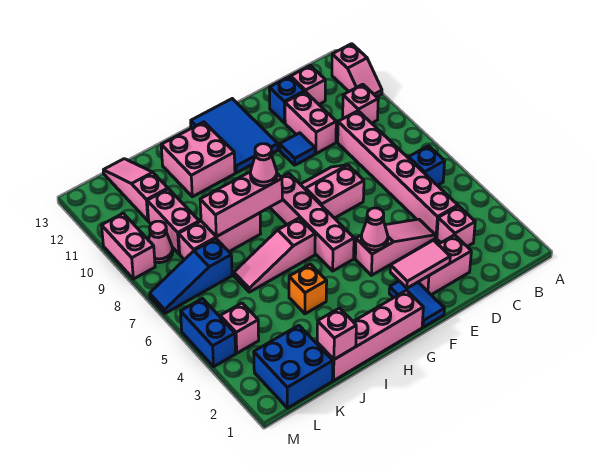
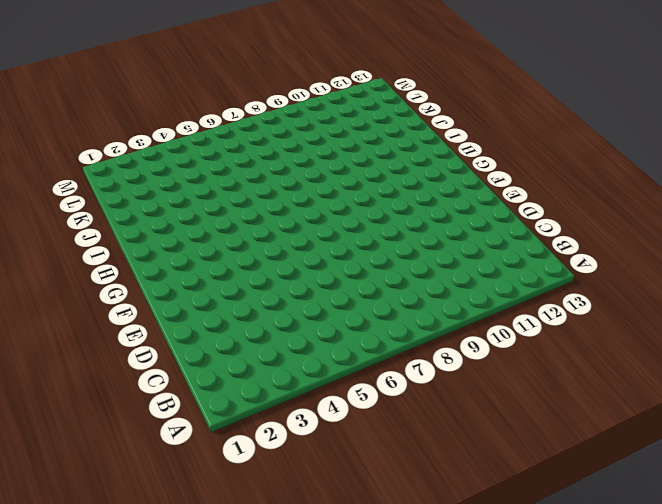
none -> pink 1x2 slope [332,44,382,97]
none -> blue 1x1 brick [409,146,445,185]
none -> pink 1x1 brick [343,84,378,123]
none -> pink 1x1 brick [437,206,475,246]

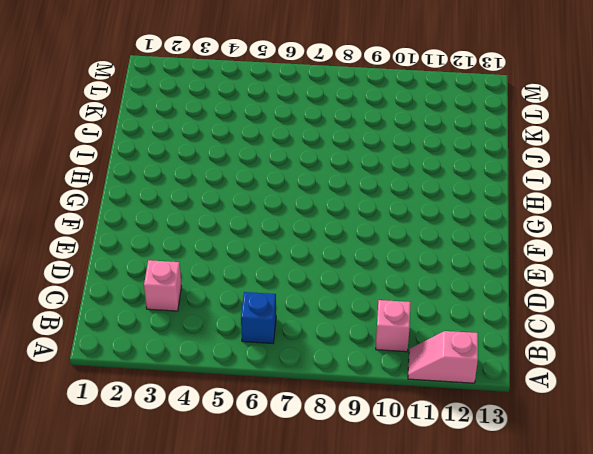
none -> pink 1x6 brick [338,111,458,238]
none -> pink 1x1 brick [291,65,325,104]
none -> pink 1x2 brick [419,235,471,295]
none -> pink 1x3 slope [355,219,435,275]

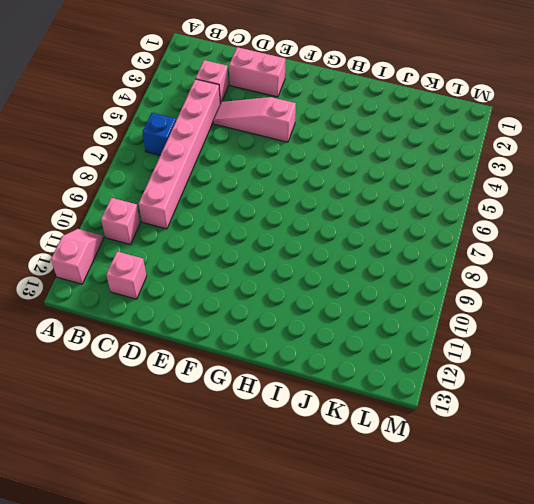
none -> pink 1x2 brick [285,92,336,154]
none -> blue 1x1 brick [269,77,304,123]
none -> pink 2x2 slope [300,165,364,218]
none -> blue 1x1 tile [280,133,315,165]

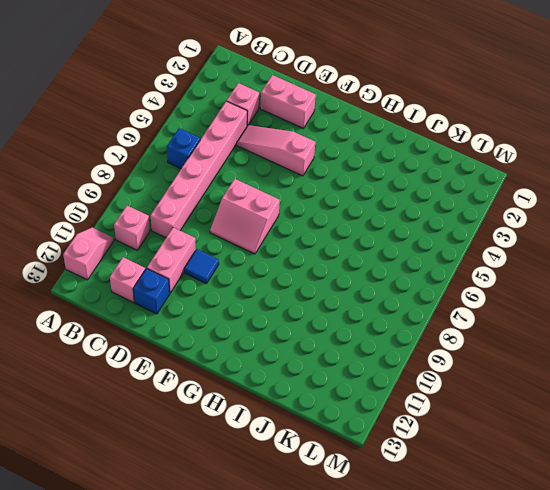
none -> blue 1x2 tile [389,281,445,327]
none -> blue 2x3 tile [191,99,278,173]
none -> pink 1x4 brick [317,290,423,381]
none -> pink 1x4 brick [270,173,354,271]

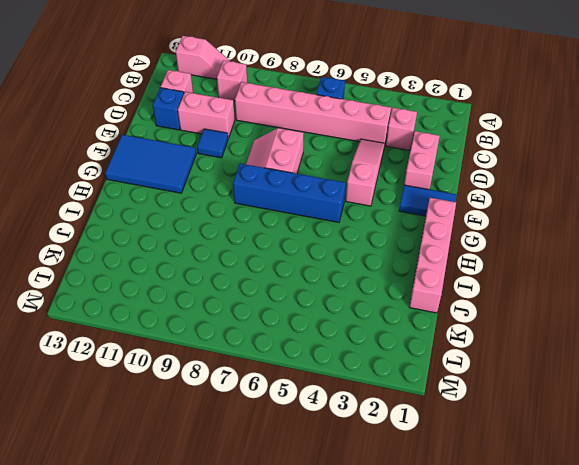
blue 1x4 brick [233,164,346,222] -> pink 1x4 brick [270,173,354,271]
none -> pink 1x3 slope [234,218,315,292]
none -> pink 2x2 brick [161,122,235,197]
none -> orange 1x1 brick [289,264,327,314]
none -> pink 1x3 brick [179,213,261,260]

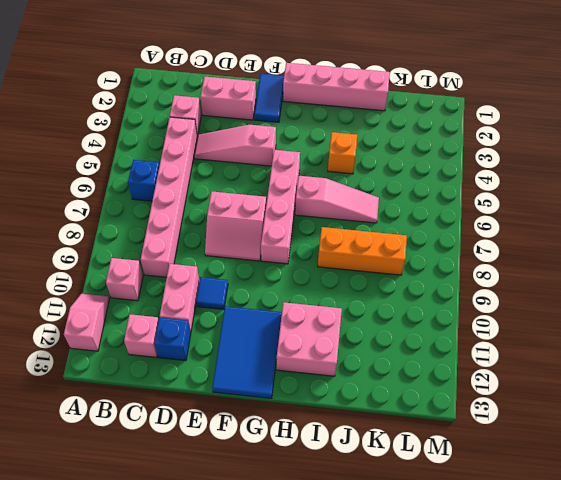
orange 1x3 brick [318,227,407,275] -> pink 1x3 brick [179,213,261,260]
none -> blue 2x2 brick [254,325,333,408]
none -> blue 1x3 slope [150,239,232,313]
none -> pink 1x2 brick [147,189,199,254]
none -> pink 1x3 slope [103,159,168,221]

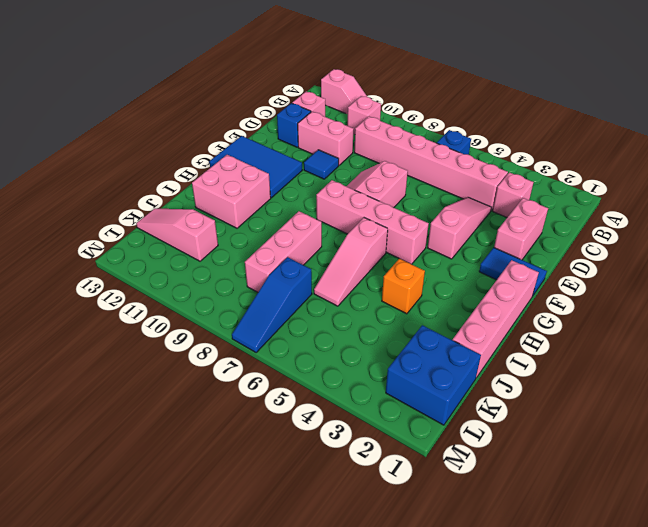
none -> pink 1x2 brick [147,189,199,254]
none -> pink 1x1 brick [220,303,259,353]
none -> pink 1x1 cone [149,221,173,263]
none -> blue 1x2 brick [181,299,236,367]

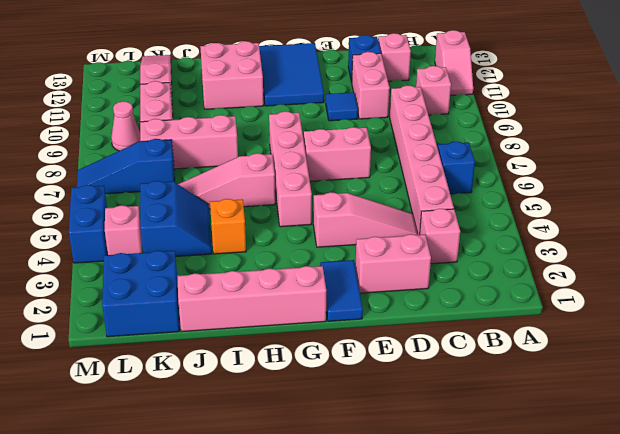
blue 2x2 slope [140,181,212,257] -> none
none -> pink 1x2 brick [102,213,155,279]
none -> pink 1x2 tile [390,240,450,288]
none -> pink 1x1 cone [361,208,388,250]
none -> pink 1x3 brick [200,172,282,237]

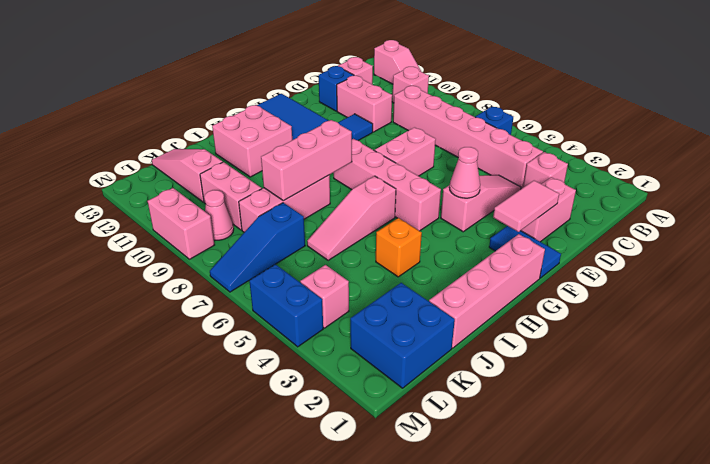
none -> pink 1x1 brick [317,308,356,359]
none -> pink 1x1 cone [250,144,277,186]

